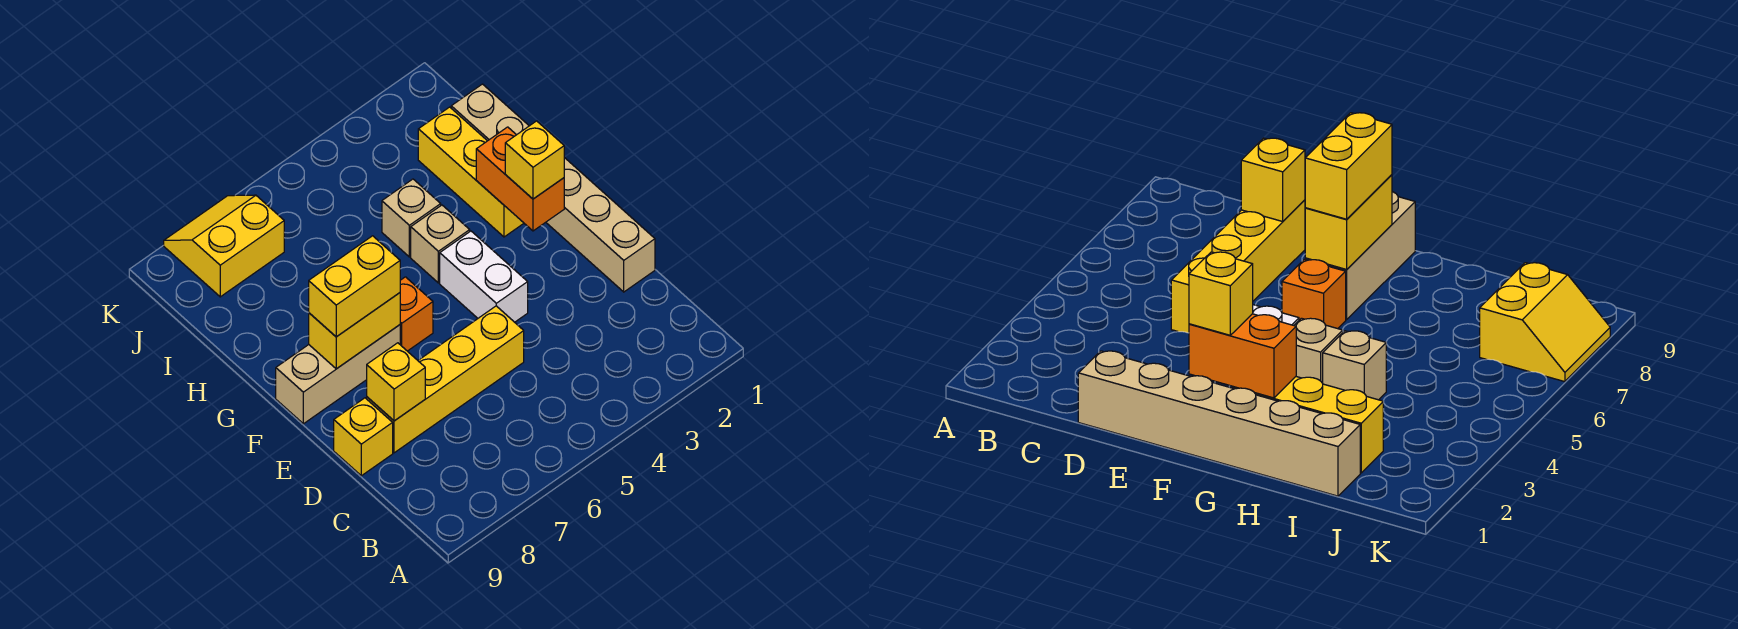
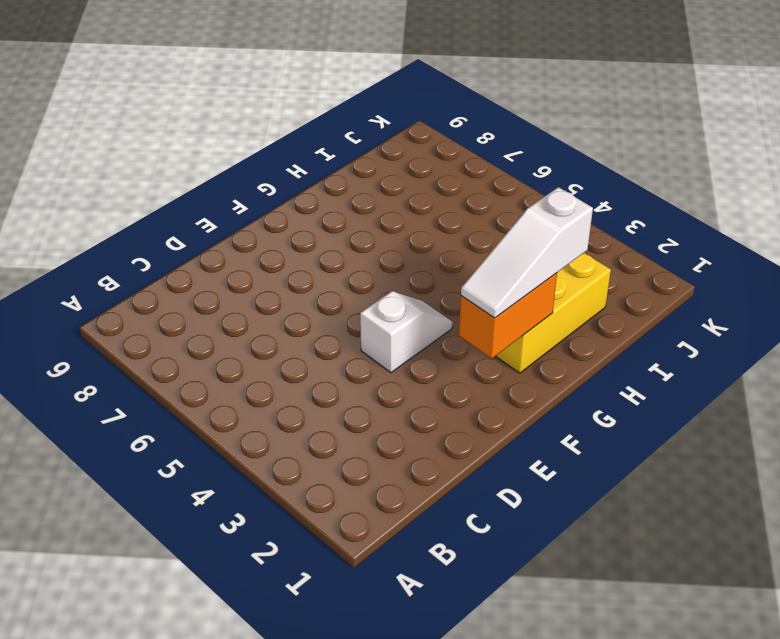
white 1x2 slope [360,291,453,373] -> white 1x2 brick [440,231,528,322]
white 1x3 slope [461,187,593,318] -> yellow 1x1 brick [505,121,564,199]
none -> tan 1x6 brick [451,84,655,292]
none -> yellow 1x4 brick [367,306,524,453]
none -> yellow 1x1 brick [334,398,393,476]

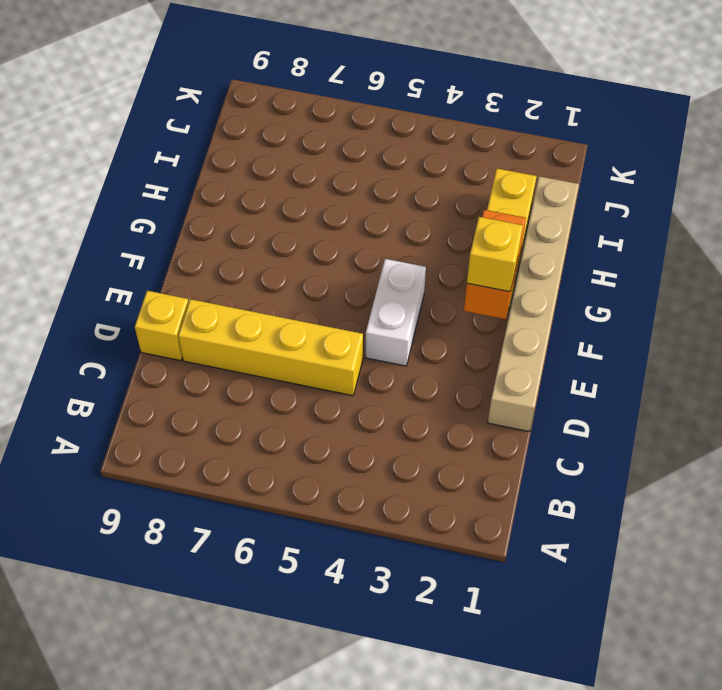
none -> orange 1x1 brick [400,277,433,351]
none -> tan 1x3 brick [276,325,400,424]
none -> tan 1x1 brick [411,205,470,283]

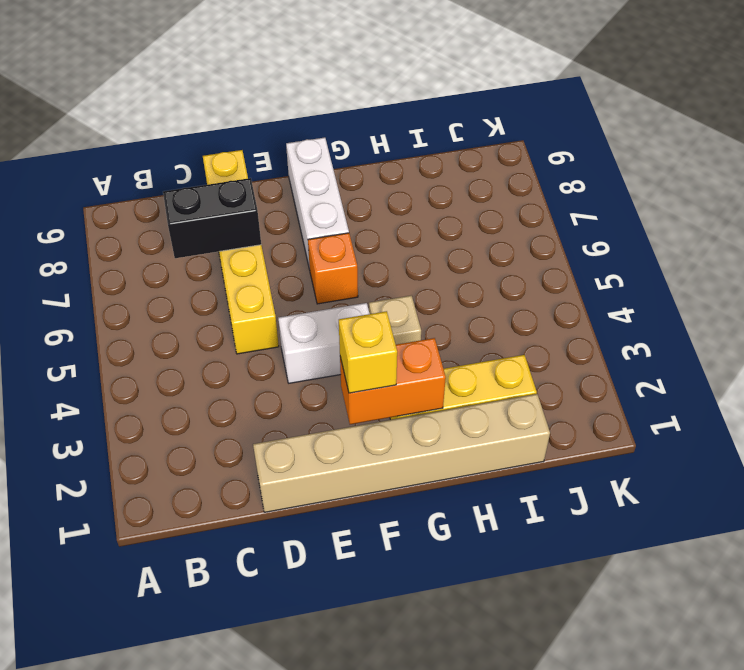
black 1x2 brick [163,178,261,258] -> none
white 1x3 brick [286,137,349,269] -> tan 1x3 brick [276,325,400,424]
none -> tan 1x1 brick [382,179,441,257]
none -> yellow 2x2 slope [164,195,284,297]
none -> yellow 1x1 brick [367,343,425,421]

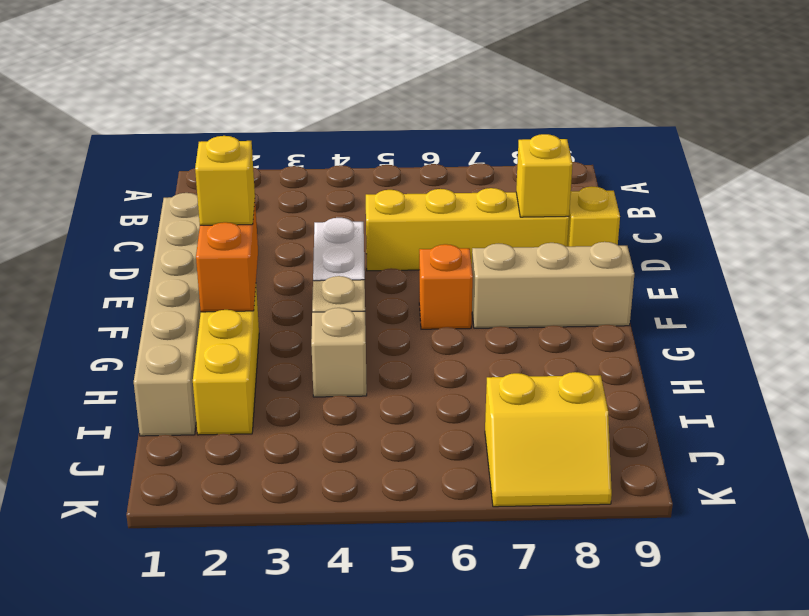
none -> yellow 1x2 brick [309,293,400,369]
none -> yellow 1x2 brick [309,236,400,337]

